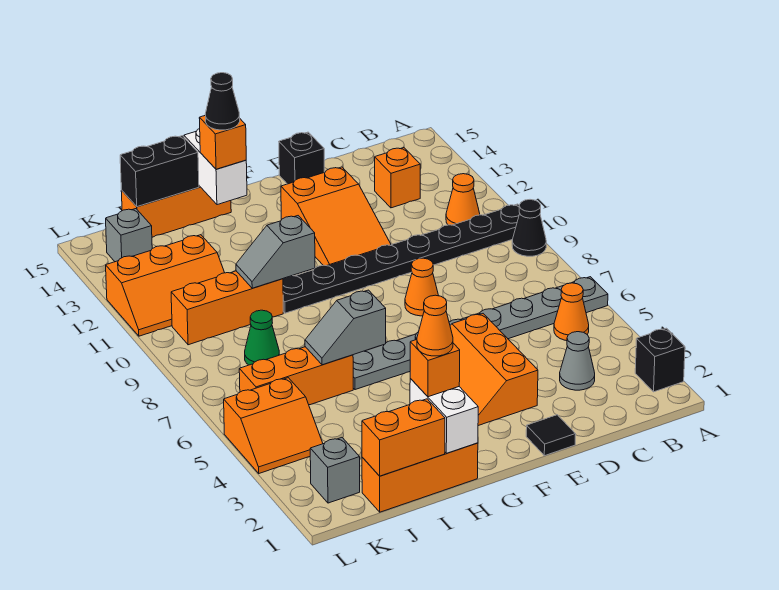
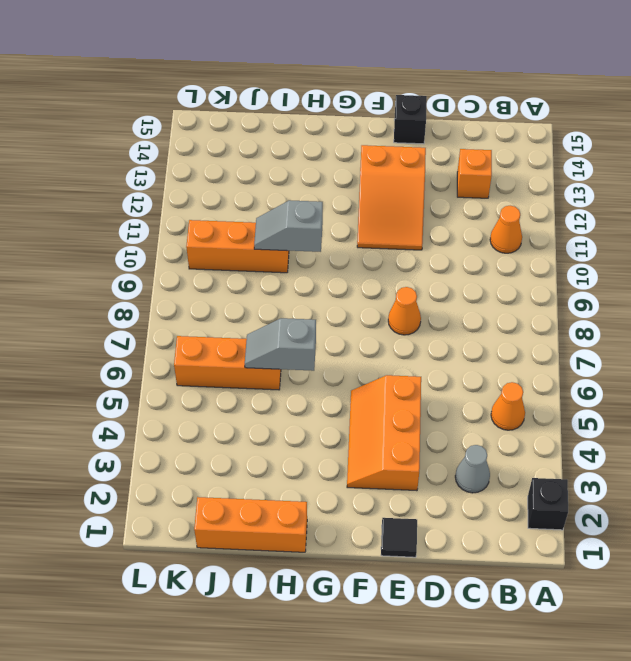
none -> grey 1x8 plate [353,277,608,390]
none -> black 1x1 cone [512,200,546,256]
none -> black 1x8 plate [283,204,520,313]
none -> orange 1x3 brick [121,186,231,237]

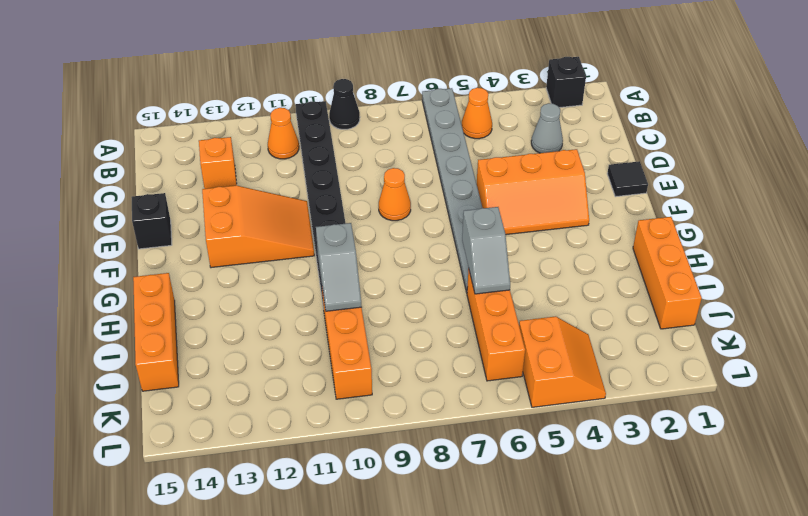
none -> green 1x1 cone [245,310,279,365]
none -> orange 2x3 slope [106,235,225,336]
none -> grey 1x1 brick [310,438,360,503]
none -> grey 1x1 brick [106,209,152,262]

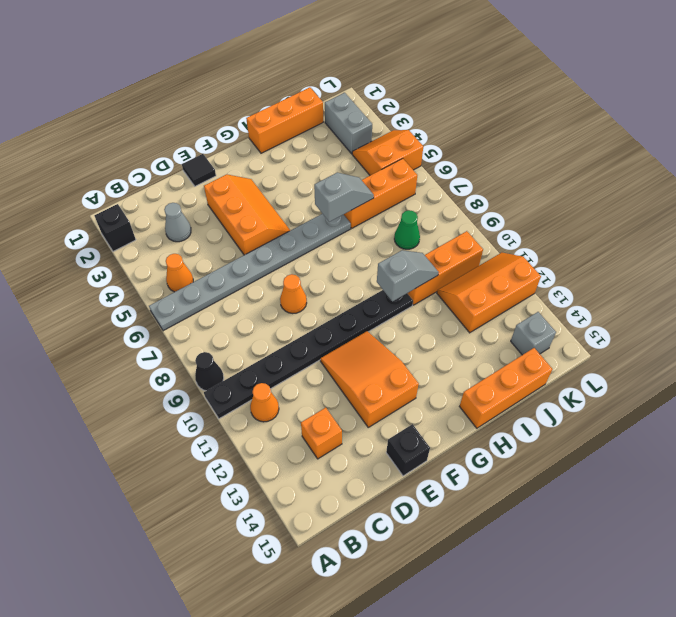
grey 1x2 brick [325,93,372,154] -> grey 1x1 brick [310,438,360,503]
none -> white 1x2 brick [410,379,478,453]
none -> white 1x2 brick [184,129,247,205]
none -> orange 1x2 brick [362,399,445,476]
none -> black 1x2 brick [120,136,199,207]

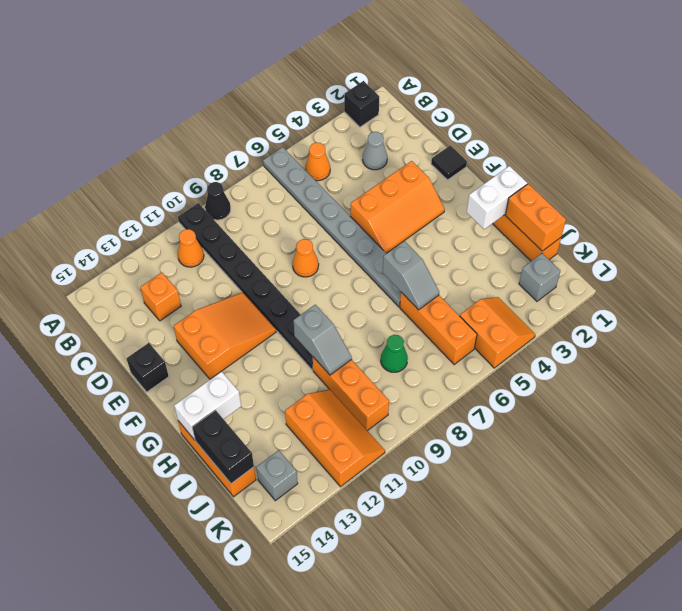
none -> orange 1x1 brick [410,339,460,397]
none -> orange 1x1 brick [199,115,246,169]
none -> orange 1x1 cone [417,295,453,356]
none -> black 1x1 cone [205,73,240,130]

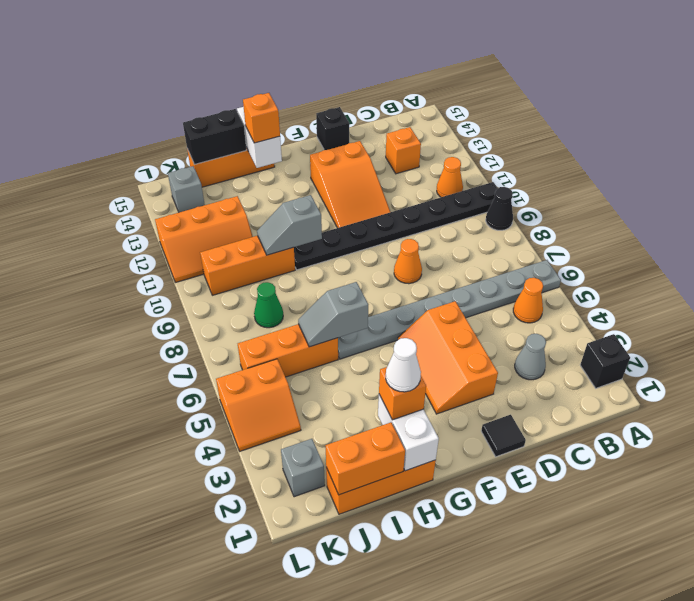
white 1x1 cone [386,338,421,392] -> orange 1x1 cone [417,295,453,356]
none -> black 1x1 cone [205,73,240,130]

